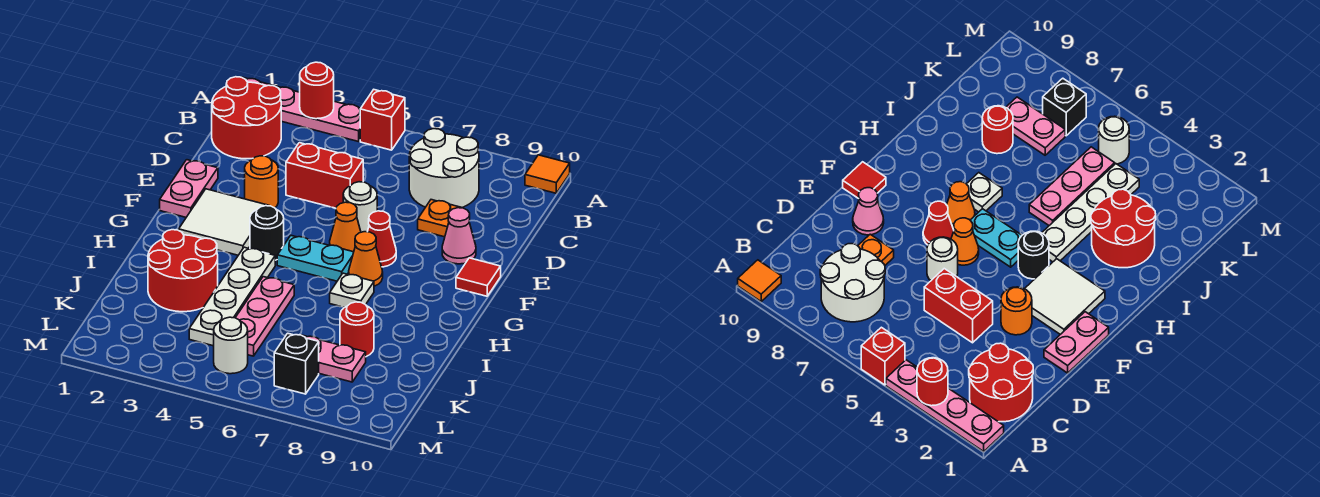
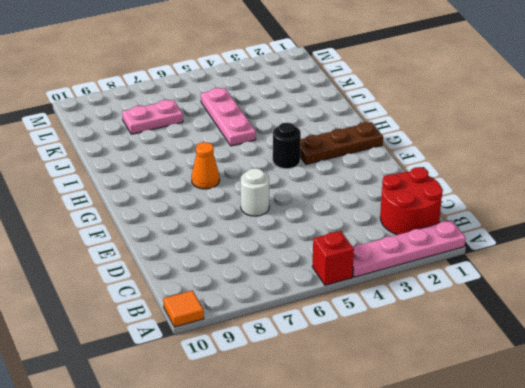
brown 1x3 plate [300,122,383,164] -> white 2x2 tile [179,189,269,255]
none -> white 2x2 round brick [409,129,479,207]
none -> red 1x2 brick [286,143,363,208]
none -> orange 1x1 plate [418,200,462,237]

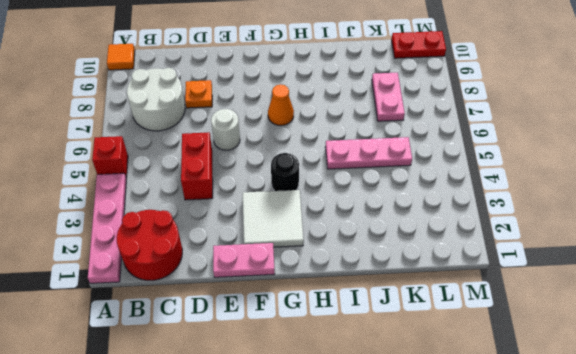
red 1x2 plate [392,31,446,58] -> none
none -> orange 1x1 round brick [245,156,278,208]
none -> pink 1x1 cone [442,208,476,264]
none -> orange 1x1 cone [330,202,361,252]

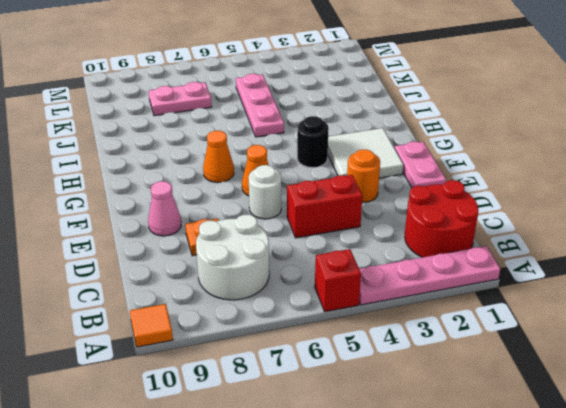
none -> red 1x1 cone [368,211,396,267]
none -> red 1x1 tile [456,258,501,296]
none -> cyan 1x2 plate [277,236,354,281]

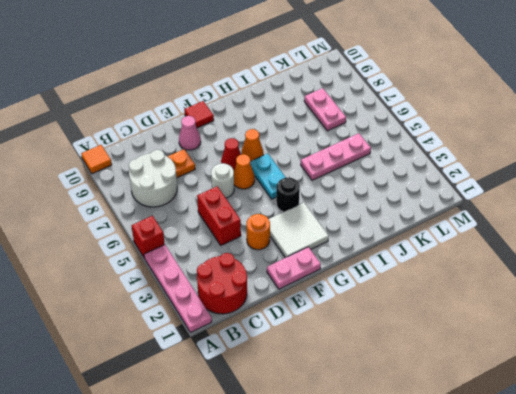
none -> white 1x4 plate [189,247,275,346]
none -> white 1x1 plate [330,273,374,308]
none -> red 2x2 round brick [148,230,218,312]

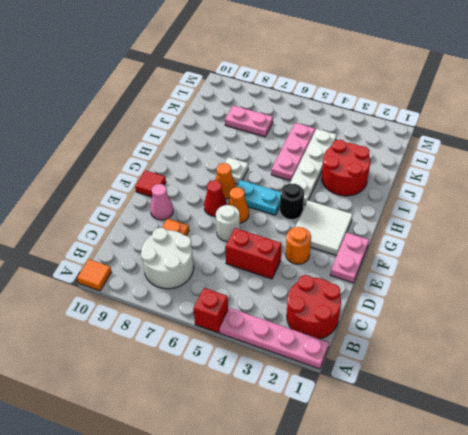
none -> red 1x1 round brick [340,302,374,357]
none -> white 1x1 round brick [214,317,248,374]
none -> black 1x1 brick [274,333,319,394]

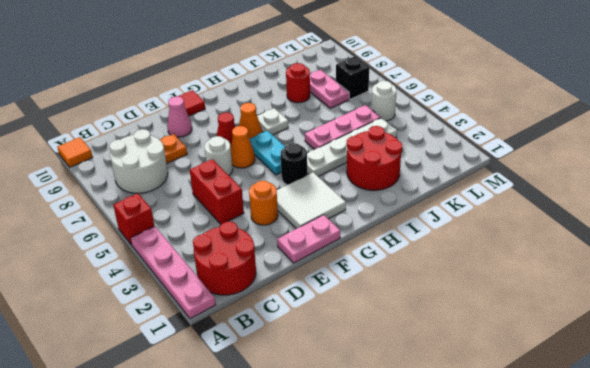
none -> red 1x1 round brick [300,62,334,119]

